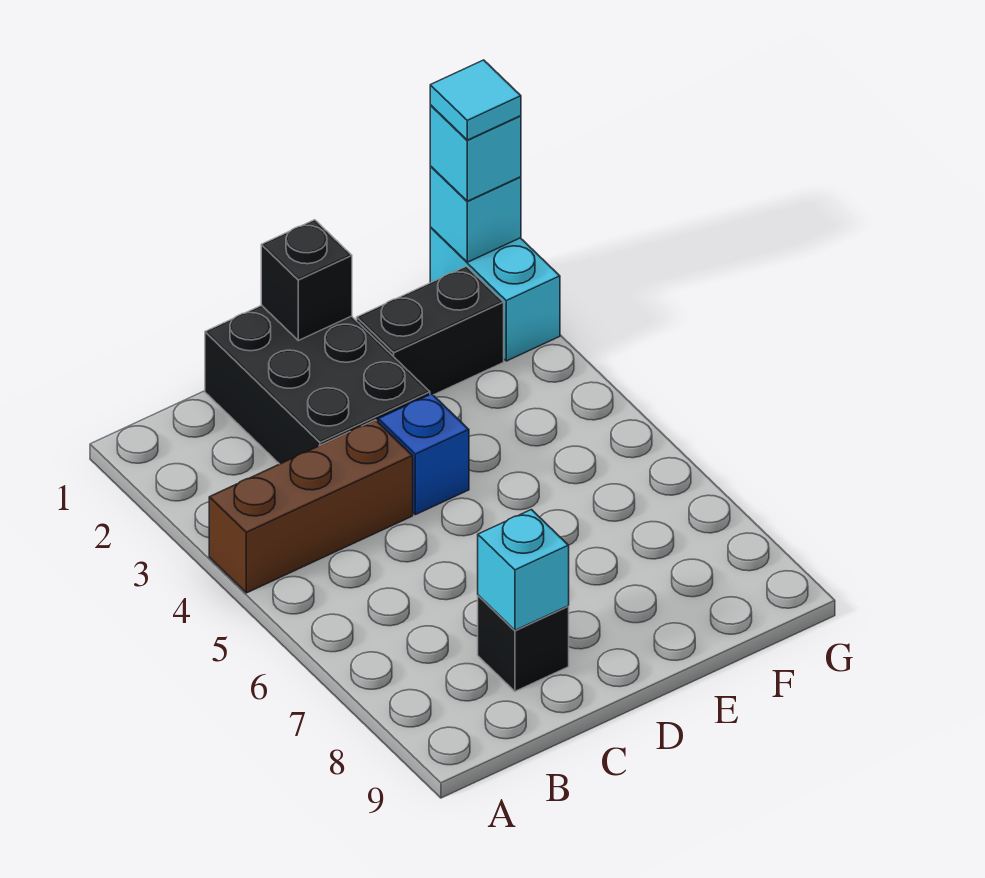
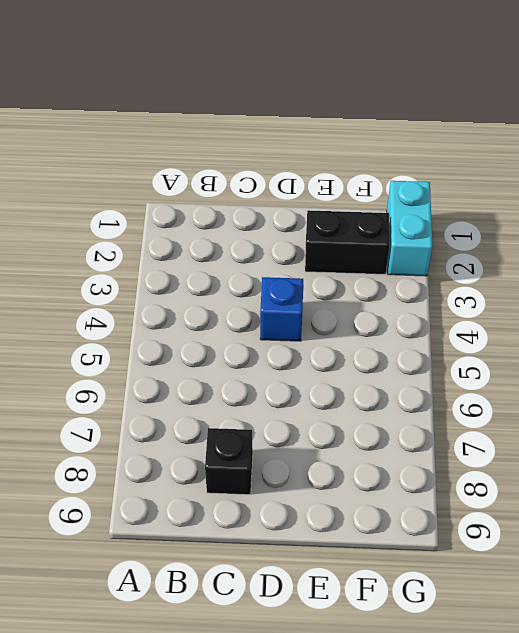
none -> brown 1x3 brick [209,420,413,593]
none -> black 2x3 brick [205,305,430,464]

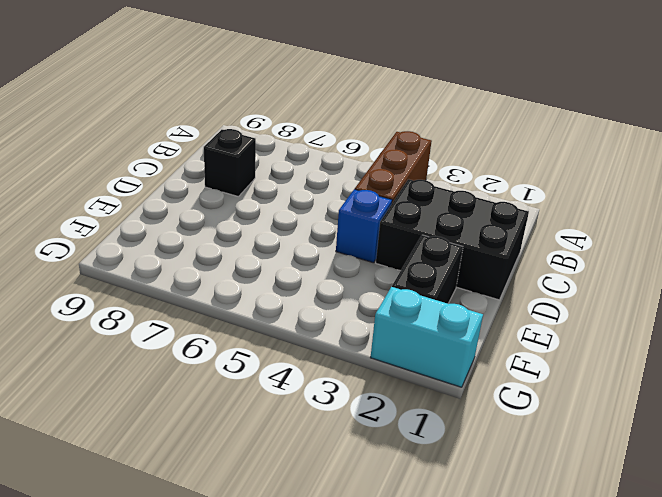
none -> cyan 1x1 brick [478,510,569,630]
none -> black 1x1 brick [261,220,352,341]

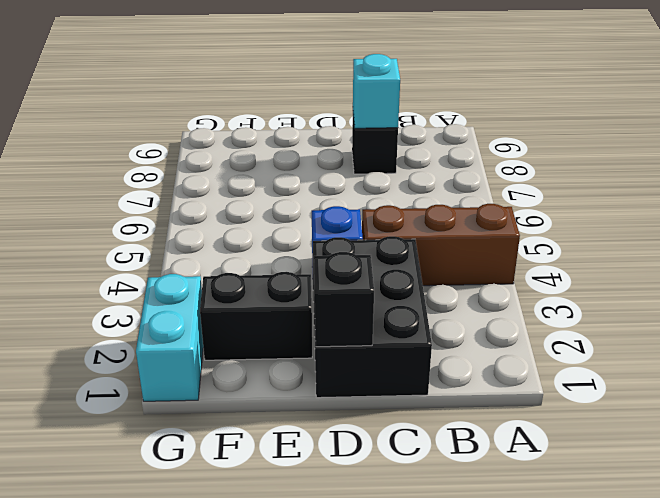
none -> cyan 1x1 brick [430,166,521,262]
none -> cyan 1x1 brick [430,105,521,201]

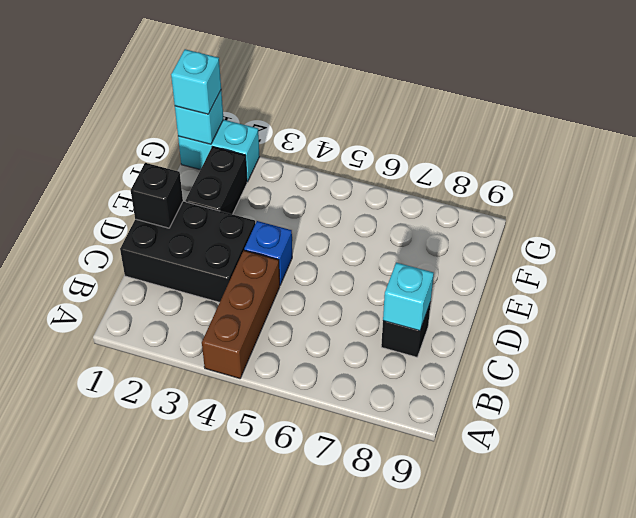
none -> cyan 1x1 tile [430,60,521,140]

